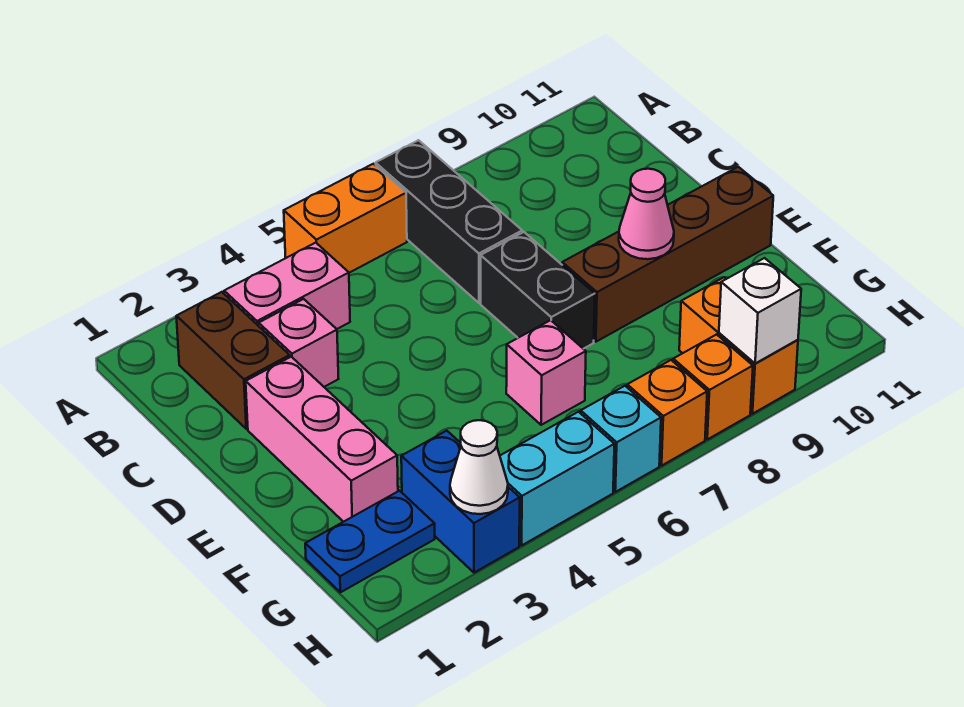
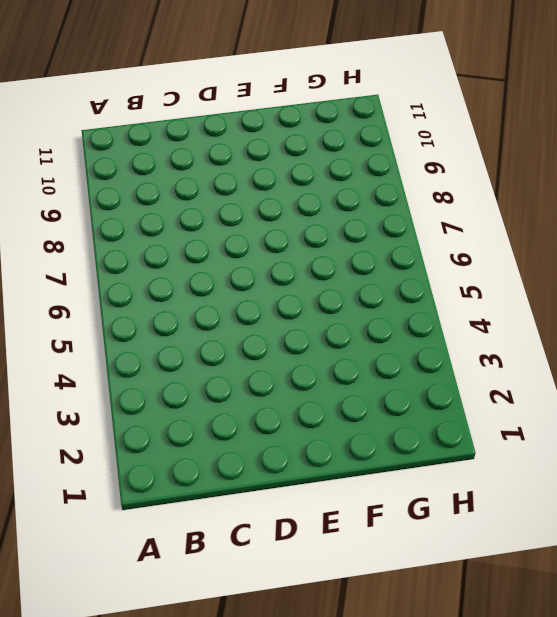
none -> orange 1x2 brick [284,164,407,273]
none -> black 1x3 brick [376,140,522,303]
none -> brown 1x2 brick [176,292,290,429]

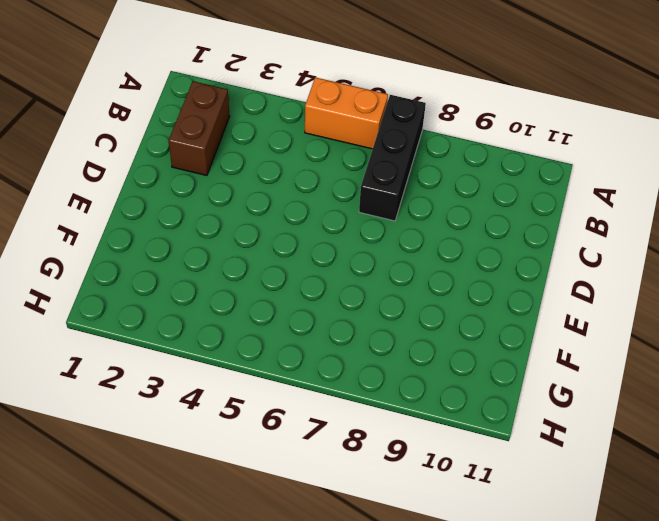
none -> pink 1x2 brick [224,243,350,329]
none -> pink 1x1 brick [259,299,338,387]
none -> pink 1x3 brick [246,357,398,522]

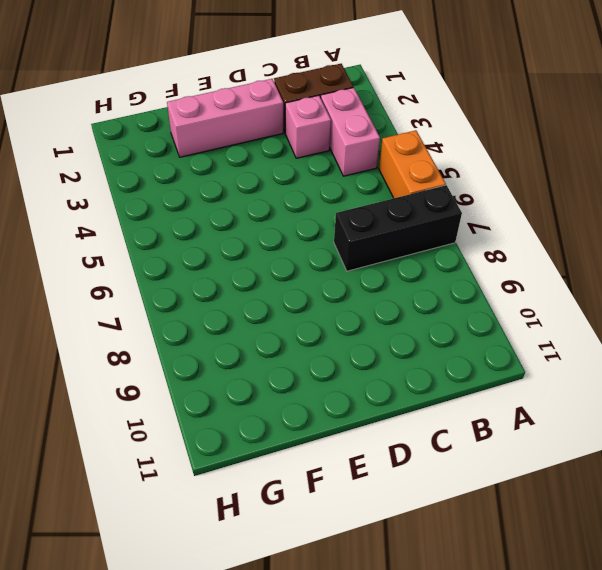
none -> black 1x2 brick [481,232,595,349]
none -> brown 1x4 brick [562,167,773,342]
none -> pink 1x1 brick [506,320,586,425]

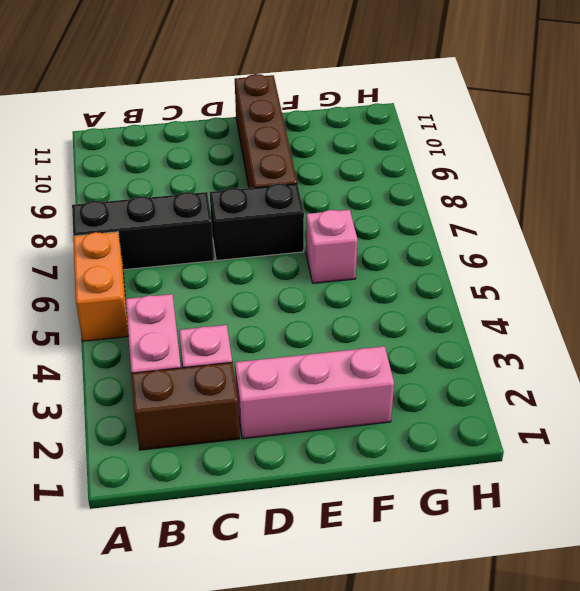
none -> blue 1x2 plate [305,491,435,592]
none -> blue 1x2 brick [401,431,520,573]
none -> orange 1x2 brick [679,277,798,414]

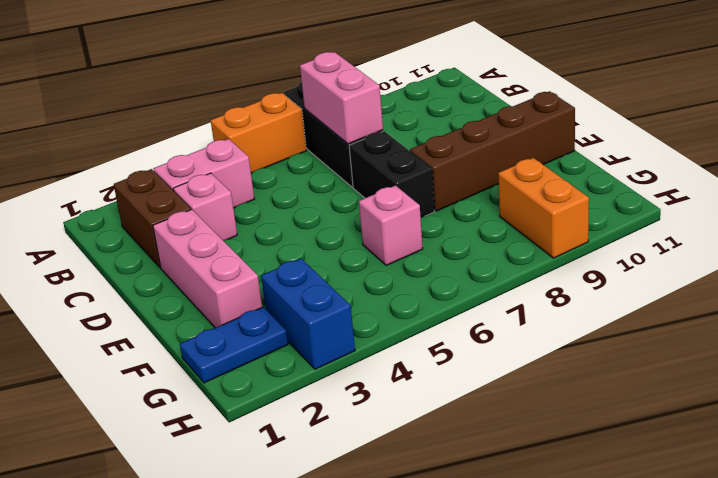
pink 1x2 brick [300,52,383,144] -> none
none -> cyan 1x2 brick [500,412,614,545]
none -> cyan 1x1 brick [581,386,661,492]
none -> orange 1x1 brick [627,360,707,465]

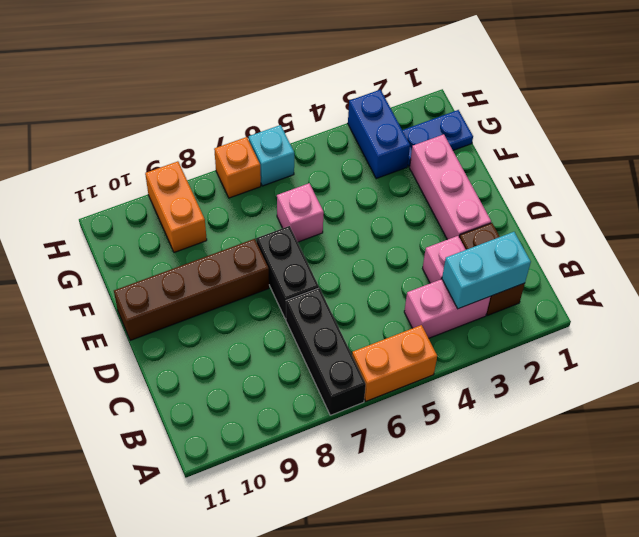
cyan 1x2 brick [442,232,531,309] -> cyan 1x2 brick moved to [500,412,614,545]
none -> orange 1x1 brick [673,334,753,439]
none -> pink 1x1 cone [619,169,674,259]
none -> white 1x1 cone [450,420,508,514]

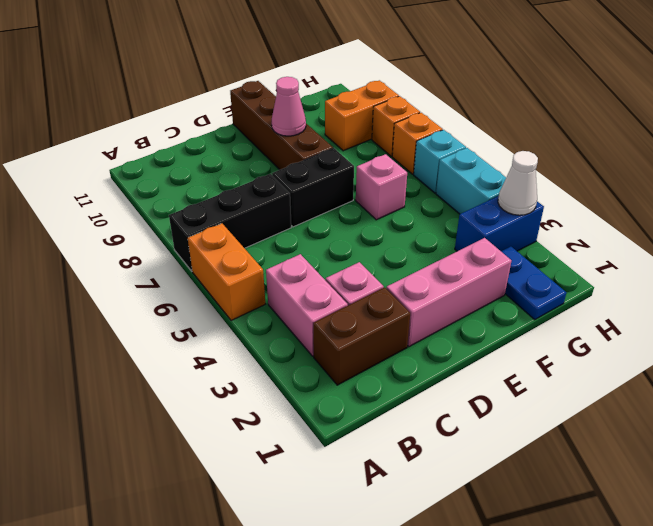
none -> white 1x1 brick [719,258,801,363]

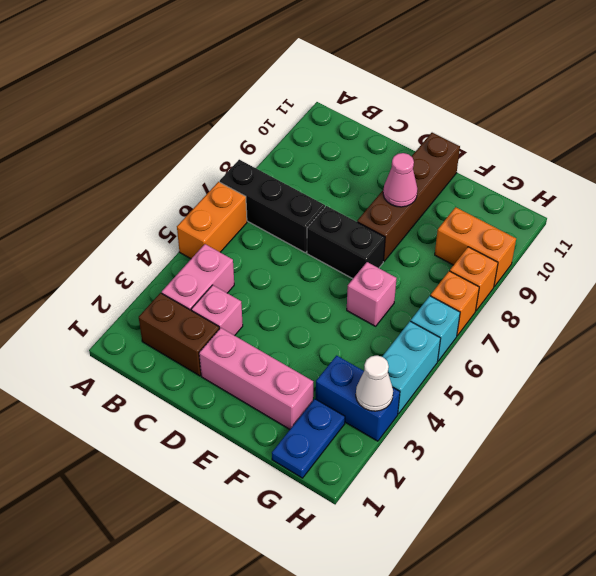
none -> white 1x1 brick [719,258,801,363]

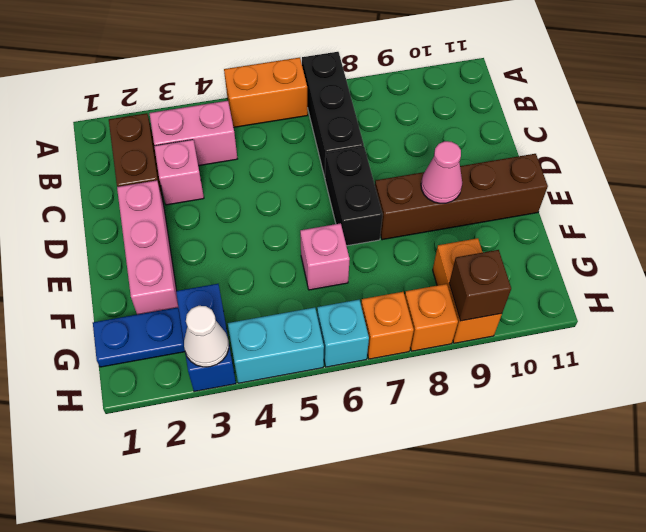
brown 1x1 brick [449,250,511,321] -> white 1x1 brick [719,258,801,363]

